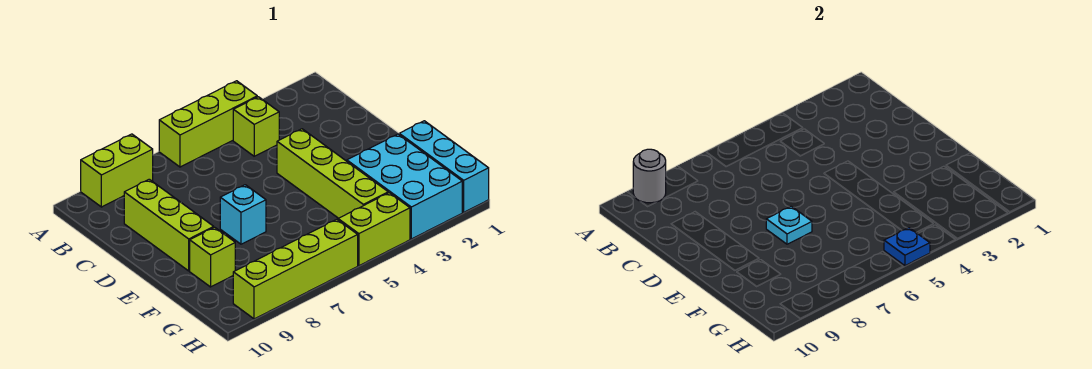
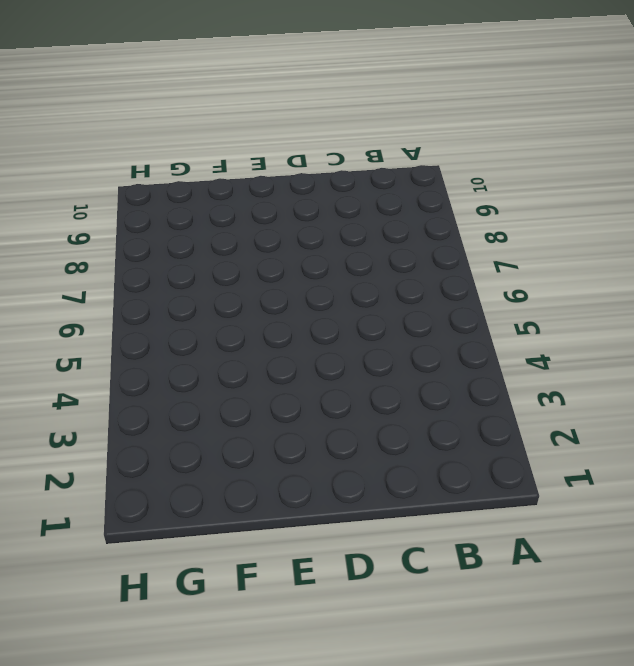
none -> lime 1x3 brick [159,81,257,167]
none -> lime 1x2 brick [81,134,153,207]
none -> lime 1x1 brick [233,97,279,156]

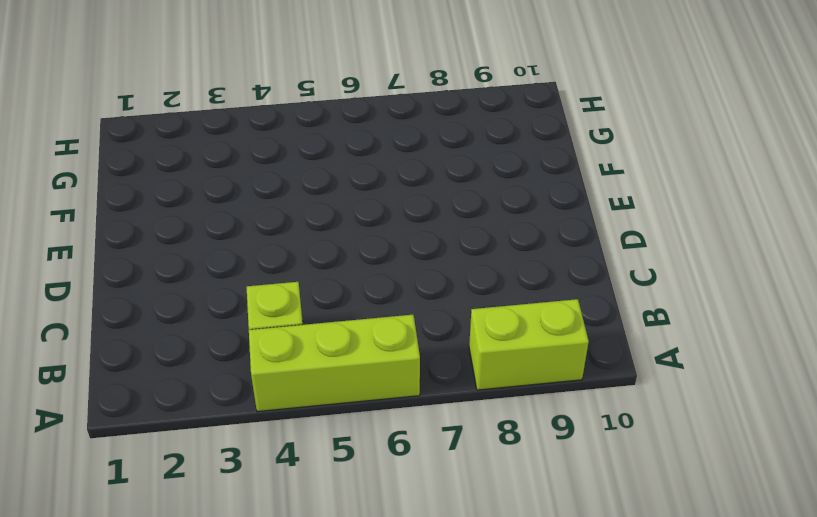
none -> lime 1x3 brick [124,179,214,271]
none -> lime 1x4 brick [277,129,388,218]
none -> cyan 1x1 brick [220,185,266,244]

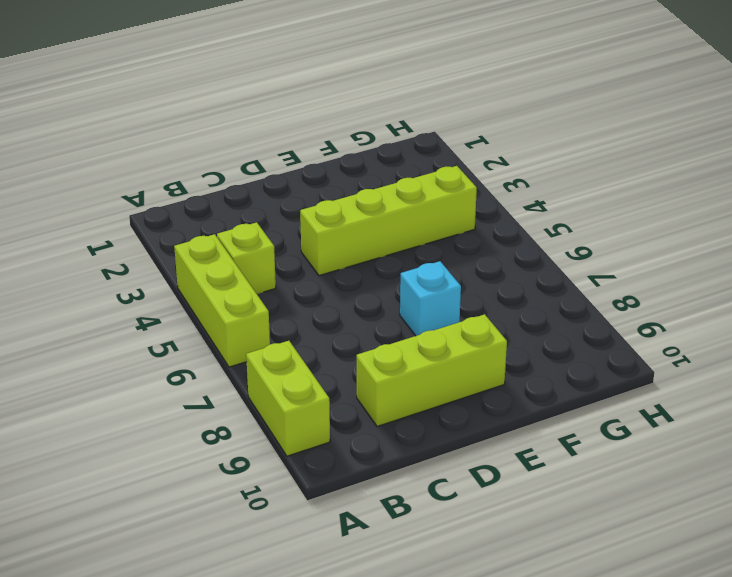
none -> cyan 1x3 brick [399,121,489,212]
none -> cyan 2x3 brick [347,134,462,239]
none -> lime 1x1 brick [190,227,235,287]

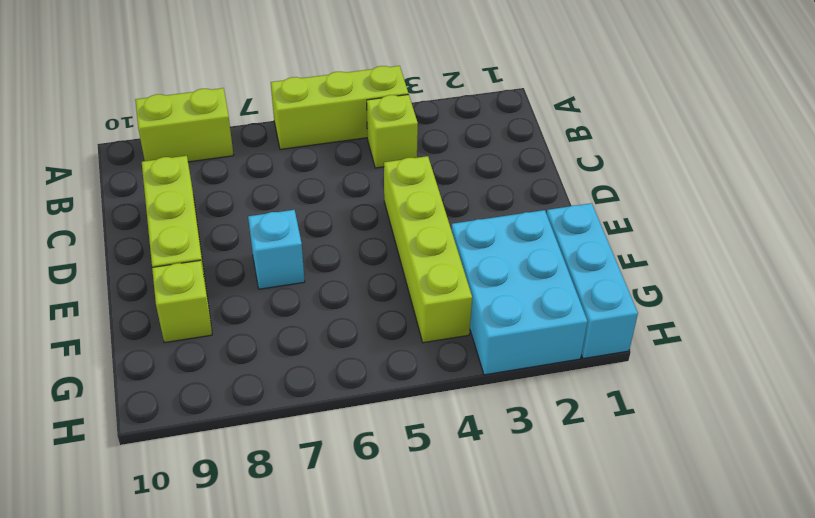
none -> lime 1x2 brick [338,193,410,266]
none -> lime 1x4 brick [233,219,358,319]
none -> grey 1x1 round brick [633,149,666,203]

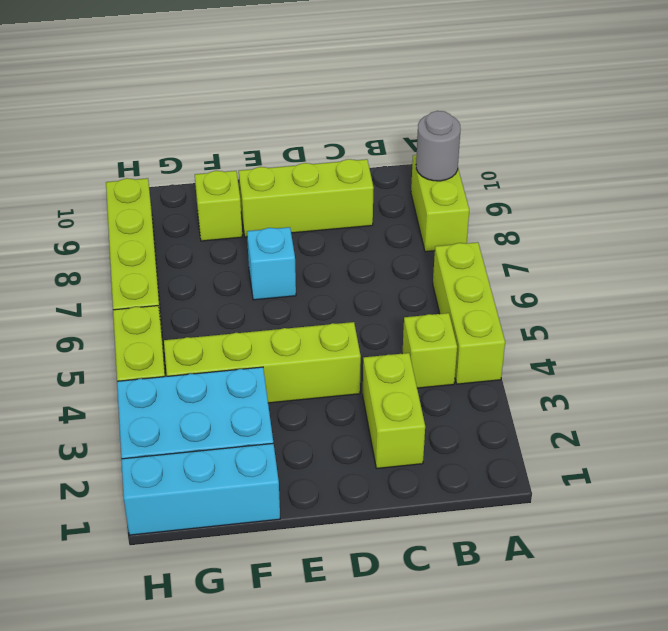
lime 1x2 brick [363,353,425,468] -> none
none -> cyan 1x1 plate [766,206,812,244]
none -> blue 1x1 plate [884,228,930,266]

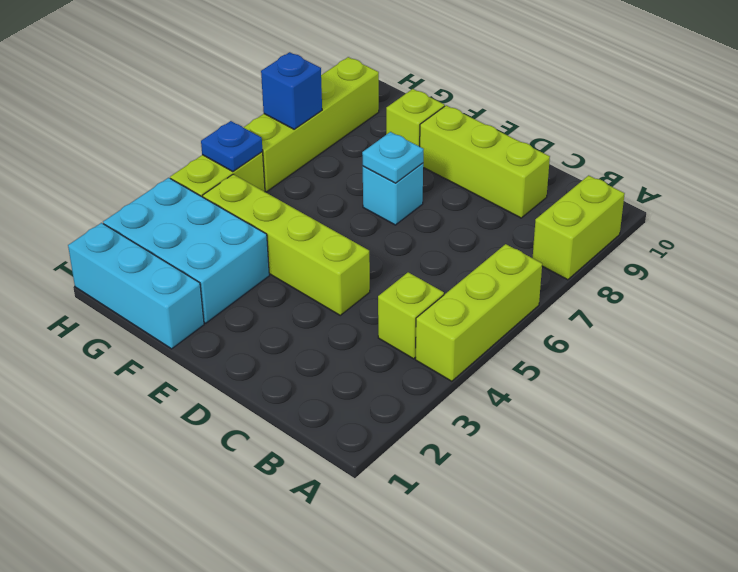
blue 1x1 brick [261,52,322,129] -> none
none -> grey 1x1 round brick [633,149,666,203]

